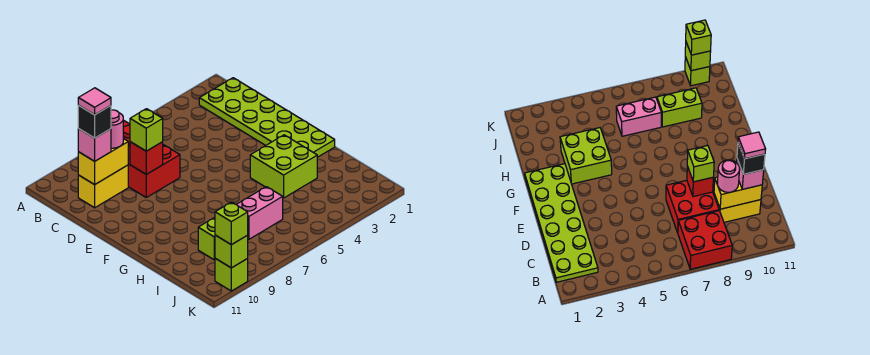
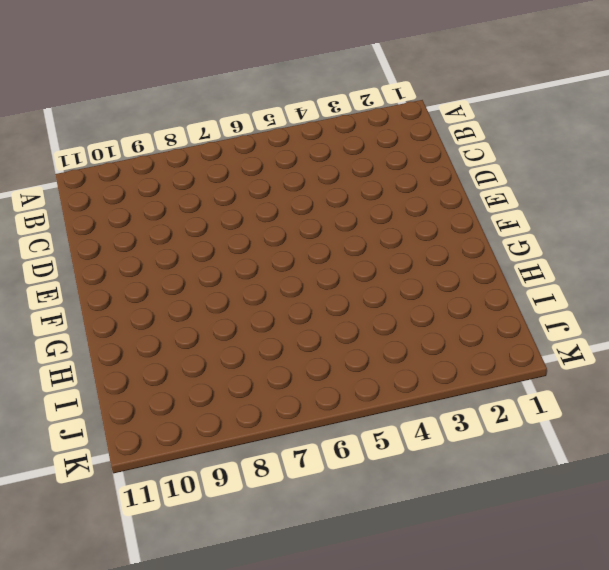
none -> red 2x2 brick [678,211,732,269]
none -> lime 2x6 plate [199,78,335,157]
none -> red 2x2 brick [128,145,180,197]

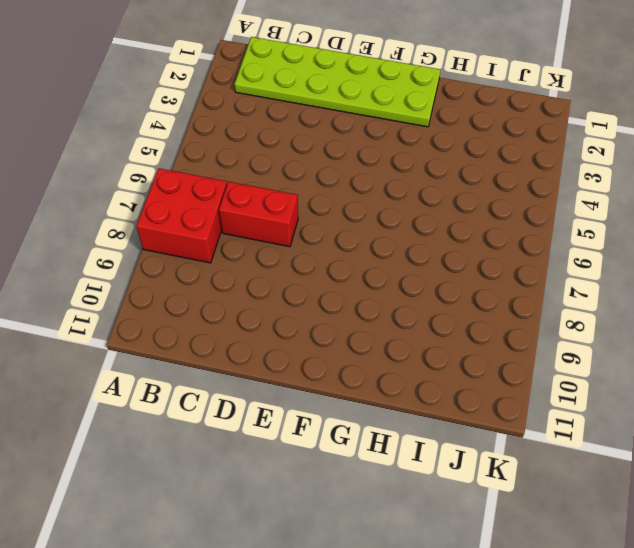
red 1x2 brick [219,182,298,247] -> red 2x2 brick [128,145,180,197]
none -> yellow 1x2 brick [78,165,128,208]
none -> lime 2x2 brick [250,135,317,198]
none -> pink 1x2 brick [236,187,283,239]

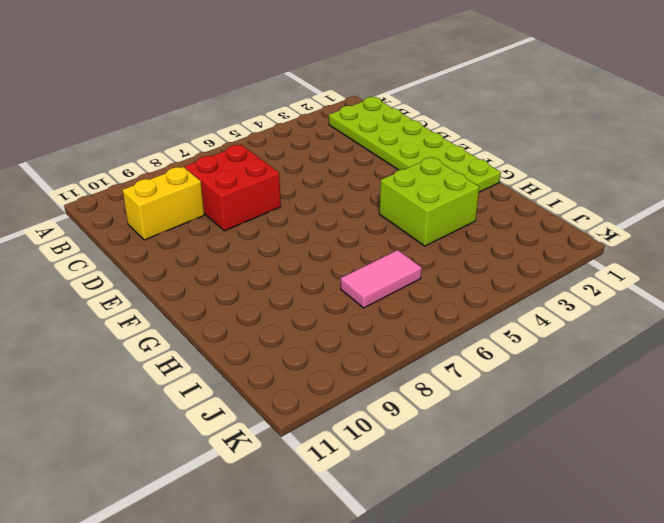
pink 1x2 tile [341,250,422,308] -> pink 1x2 brick [236,187,283,239]
none -> red 2x2 brick [678,211,732,269]
none -> lime 1x2 brick [198,217,215,260]
none -> lime 1x1 brick [215,258,248,291]

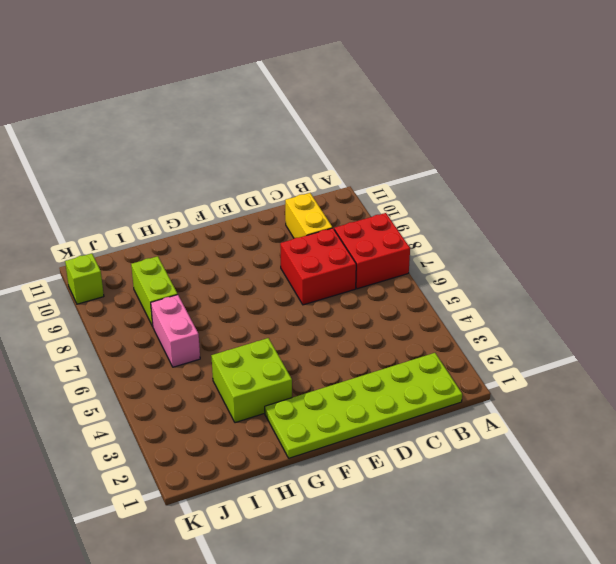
none -> yellow 1x2 brick [78,139,128,185]
none -> red 1x1 brick [130,142,163,174]
none -> lime 1x1 brick [215,235,248,268]

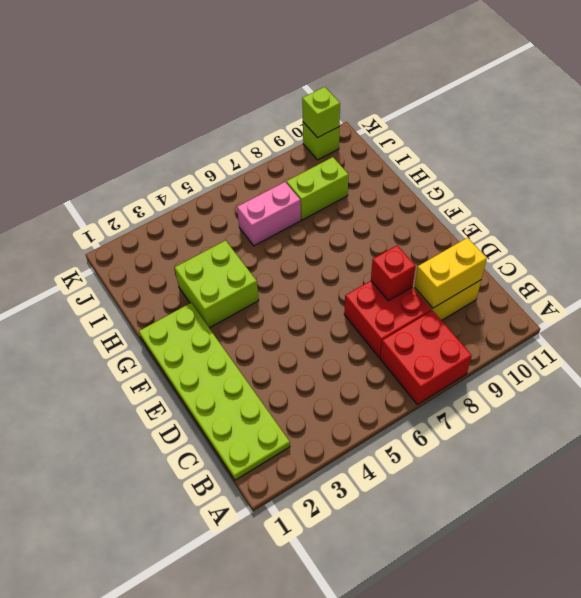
none -> pink 1x1 round brick [111,110,123,148]
none -> pink 1x1 brick [78,129,111,161]
none -> lime 1x1 brick [130,109,163,151]

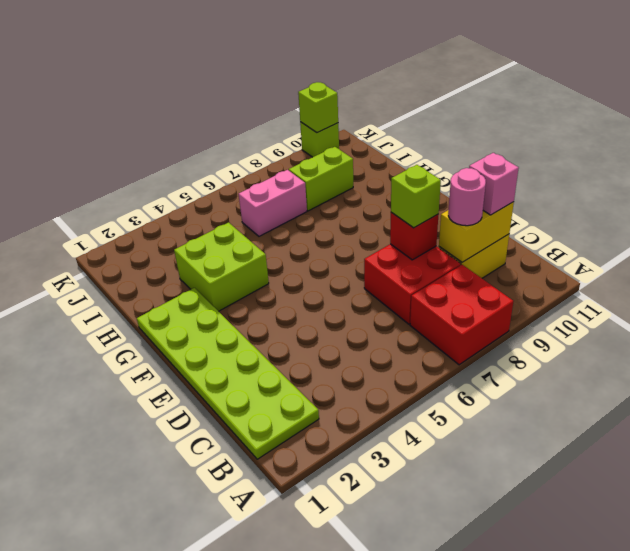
none -> lime 1x1 brick [215,202,248,245]
none -> black 1x1 brick [78,106,111,138]
none -> pink 1x1 tile [78,88,111,115]

